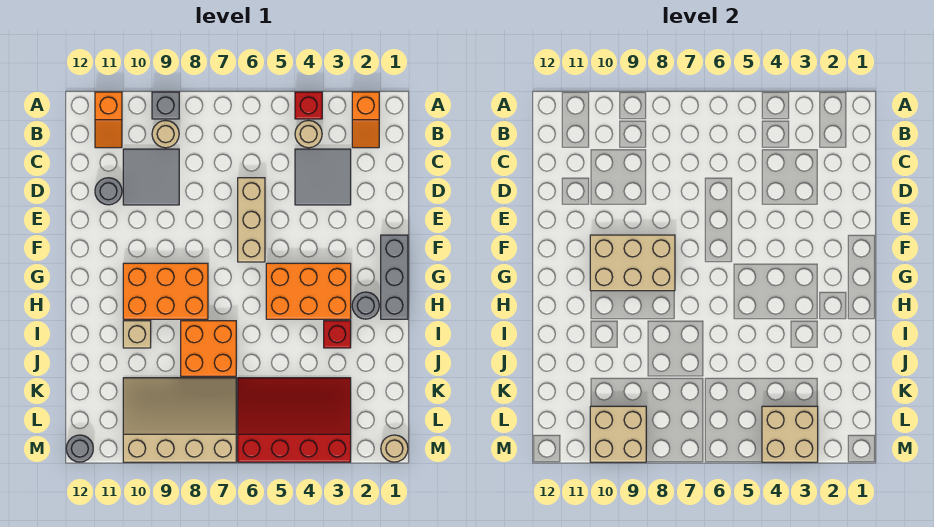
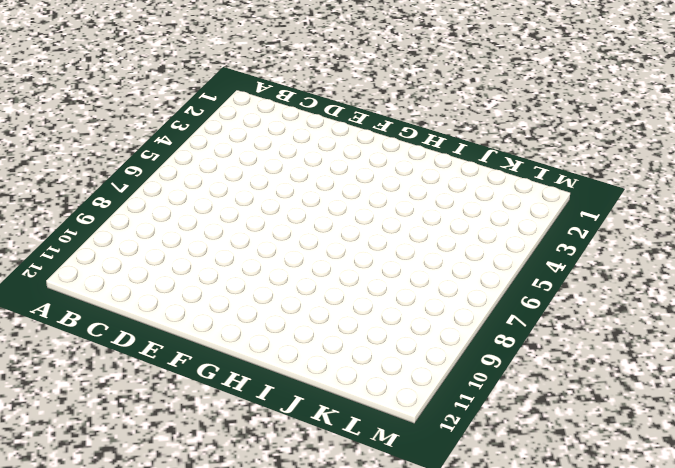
none -> orange 1x2 slope [352,92,379,148]
none -> red 1x1 brick [295,92,322,119]
none -> grey 1x1 brick [152,92,179,119]

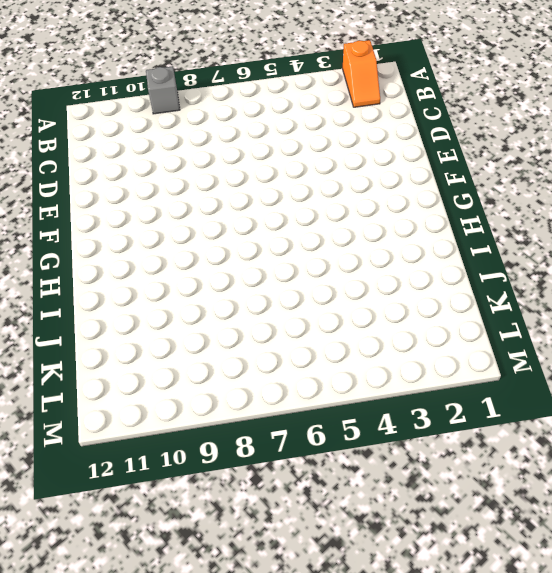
none -> red 1x1 brick [295,92,322,119]
none -> orange 1x2 slope [95,92,122,148]
none -> tan 1x1 round brick [295,121,322,148]

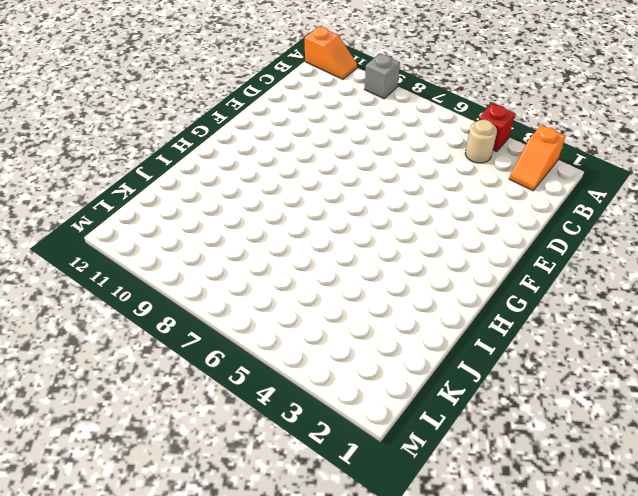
orange 1x2 slope [305,27,357,79] -> orange 1x2 slope turned to [95,92,122,148]
none -> tan 1x1 round brick [152,121,179,148]
none -> grey 2x2 tile [295,149,351,205]
none -> grey 2x2 tile [123,149,179,205]

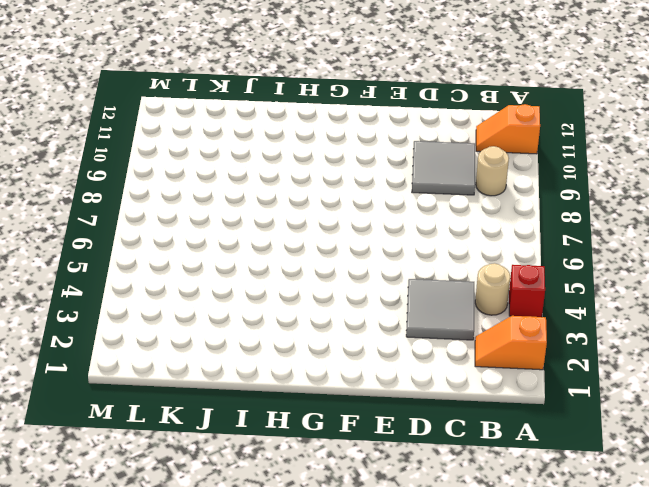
none -> grey 1x1 brick [152,92,179,119]
none -> tan 1x3 brick [238,178,265,262]
none -> grey 1x1 round brick [95,178,122,205]

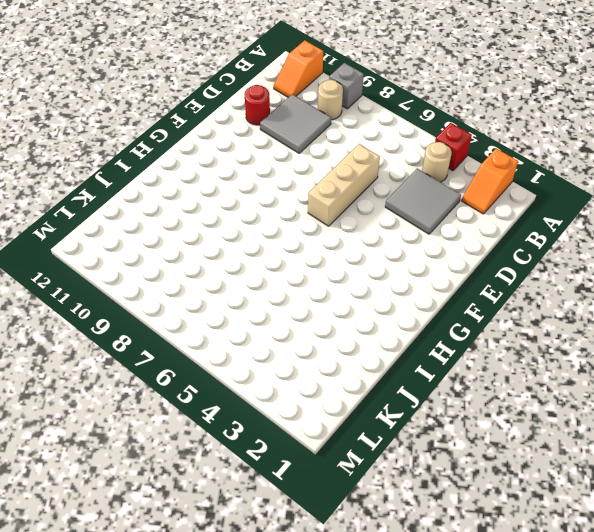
red 1x1 round brick [245,85,270,125] -> grey 1x1 round brick [95,178,122,205]
none -> grey 1x3 brick [381,235,408,319]
none -> orange 2x3 brick [266,263,351,319]
none -> orange 2x3 brick [123,263,208,319]

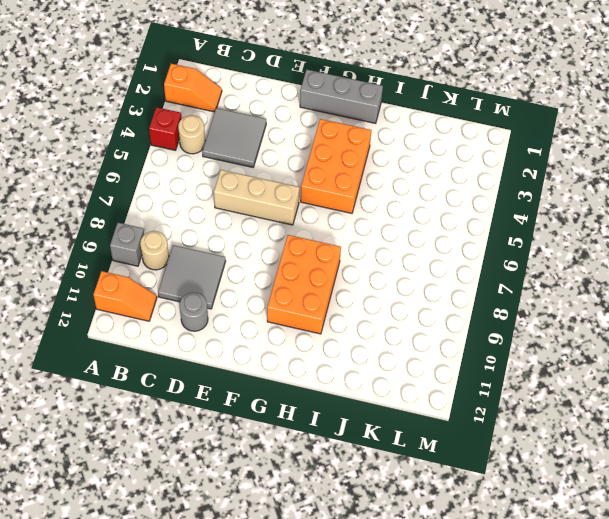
none -> grey 1x1 round brick [352,292,379,319]
none -> red 1x1 brick [324,321,351,348]
none -> orange 2x2 brick [181,321,236,376]

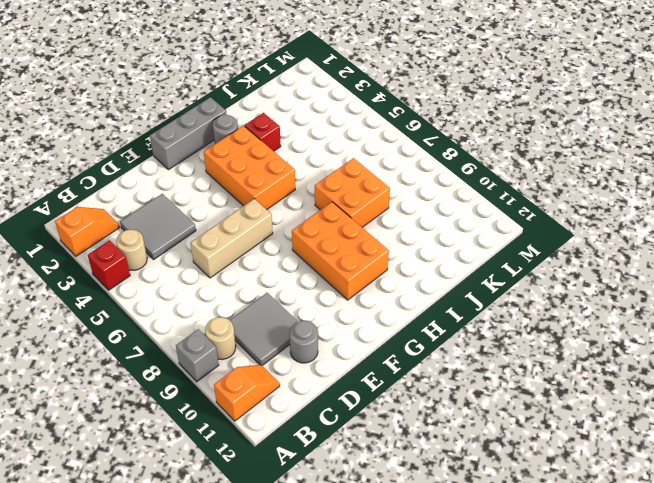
none -> tan 1x1 brick [123,321,151,348]
none -> red 3x4 slope [238,378,351,462]
none -> tan 3x4 slope [123,378,236,462]

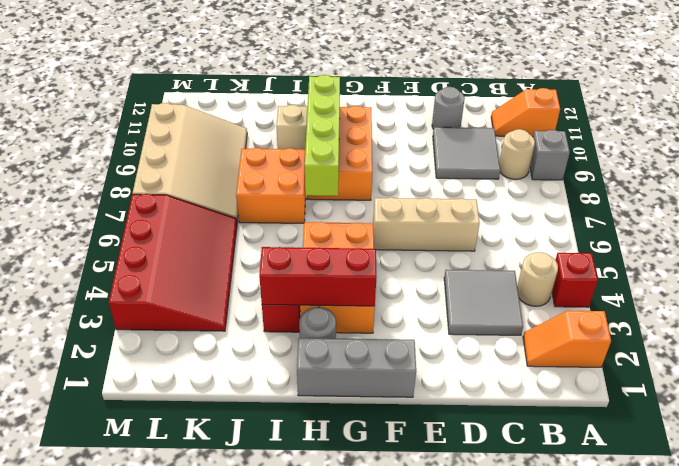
red 1x3 brick [259,247,377,306] -> none
lime 1x4 brick [305,75,340,196] -> none
none -> tan 1x1 round brick [381,435,408,462]
none -> grey 1x1 round brick [66,435,93,462]
none -> tan 2x3 brick [590,235,675,291]

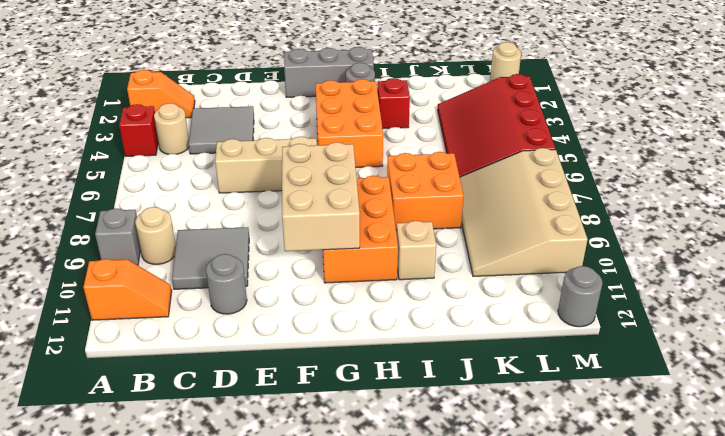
none -> tan 2x2 brick [762,406,818,462]
none -> tan 2x2 brick [590,406,646,462]

